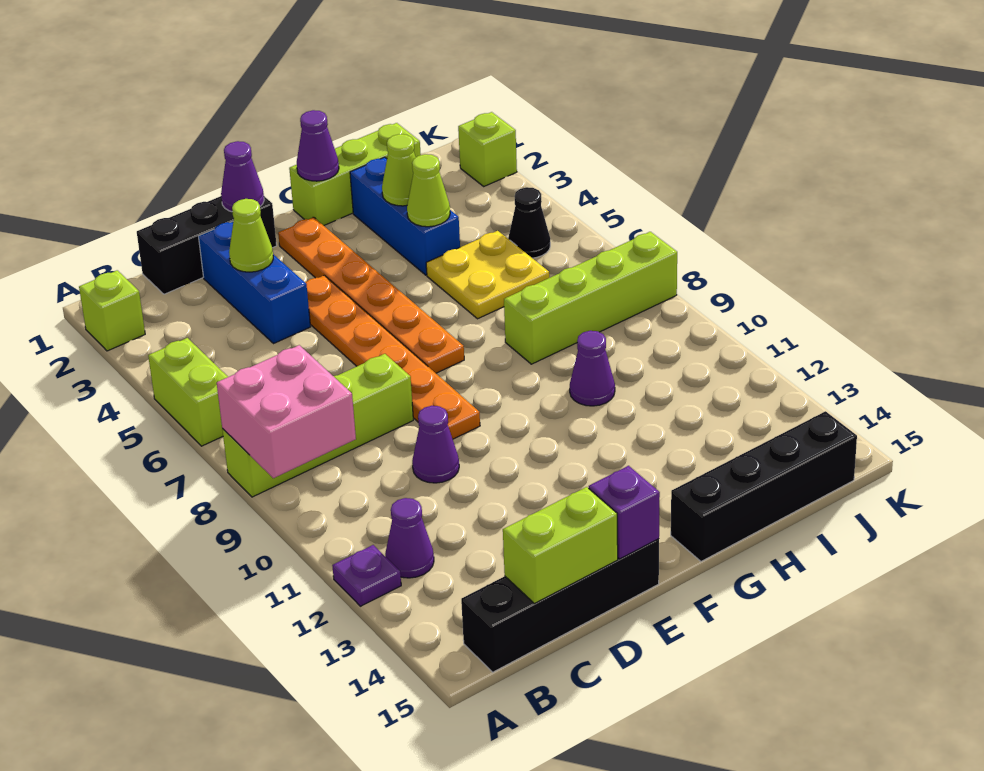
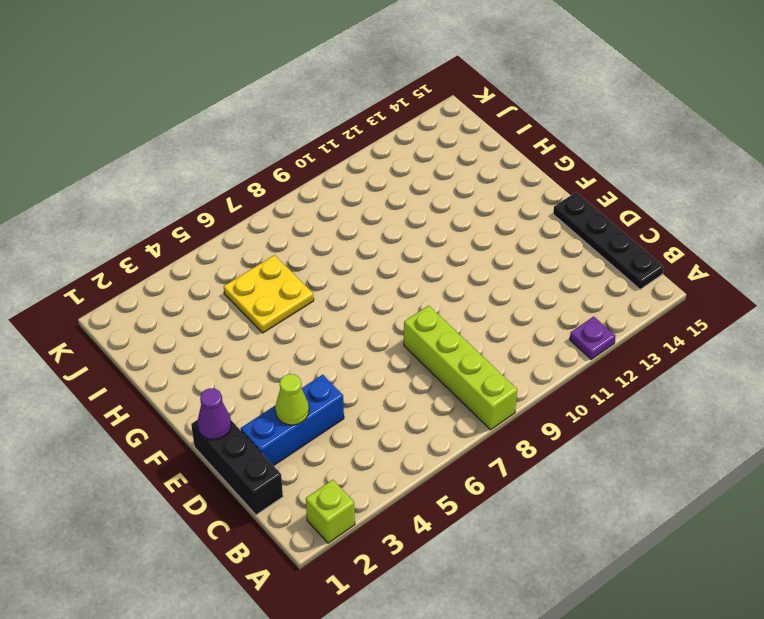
black 1x4 plate [553,192,664,289] -> black 1x4 brick [461,539,659,672]
none -> lime 1x2 brick [148,338,228,446]
none -> purple 1x1 cone [385,498,434,578]
none -> purple 1x1 cone [412,406,459,483]

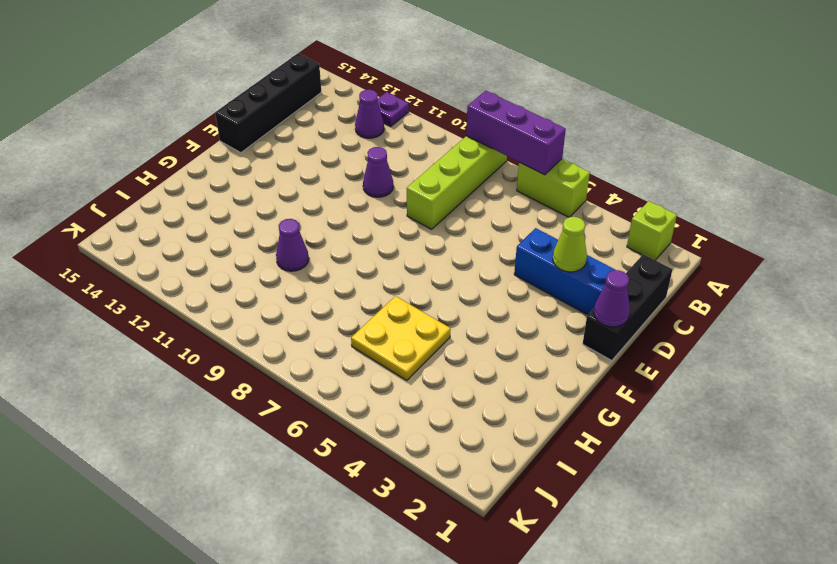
purple 1x3 brick [466,91,566,175] -> pink 2x2 brick [217,345,356,478]
none -> orange 1x6 plate [305,275,480,439]
none -> orange 1x6 plate [278,217,464,373]
none -> lime 1x3 brick [289,123,421,226]

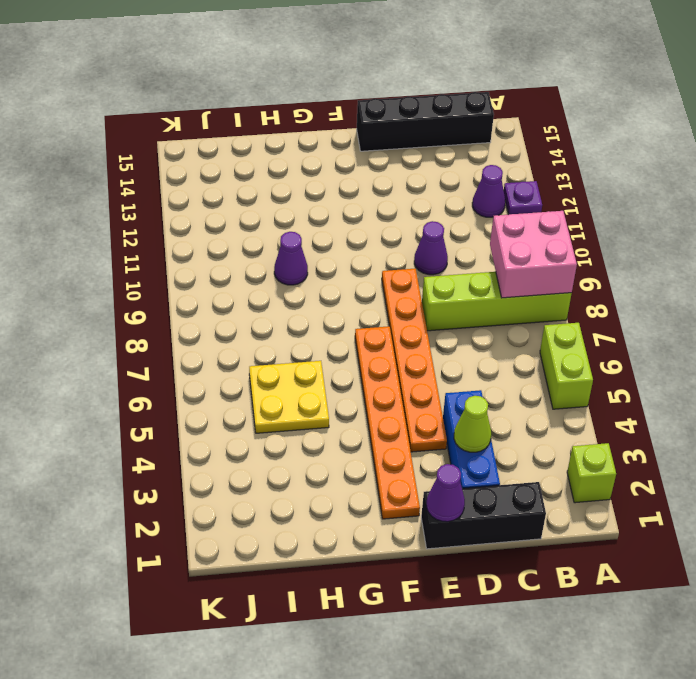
none -> lime 1x3 brick [289,123,421,226]
none -> black 1x4 brick [671,411,857,561]
none -> blue 1x3 brick [350,157,460,275]

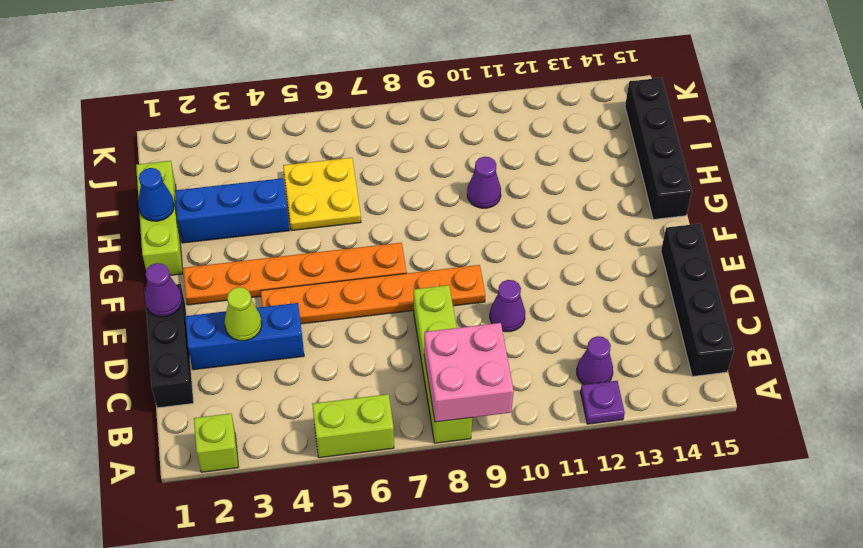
blue 1x1 cone [138,168,174,221] -> none
none -> lime 1x4 brick [504,232,677,364]
none -> black 1x1 cone [508,187,550,258]
none -> lime 1x1 brick [458,112,517,186]

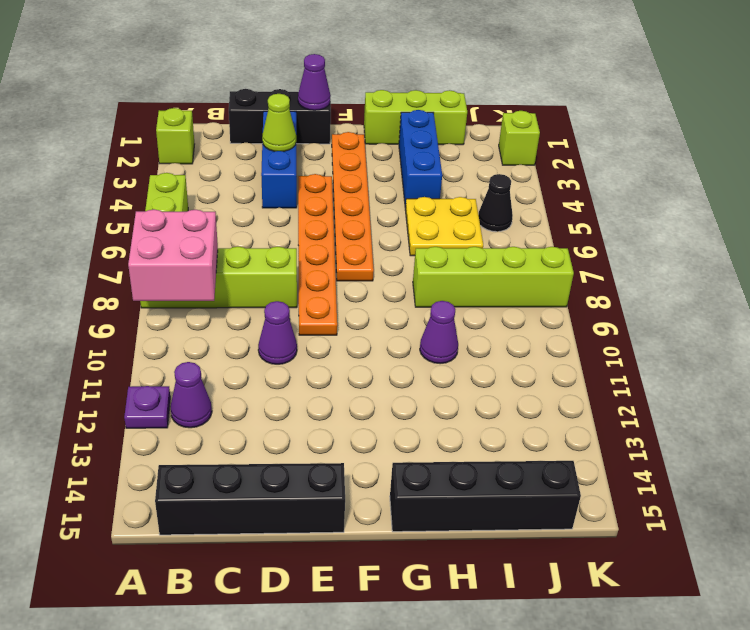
none -> lime 1x2 brick [503,487,618,603]
none -> purple 1x1 brick [589,466,660,559]
none -> purple 1x1 cone [297,110,339,181]

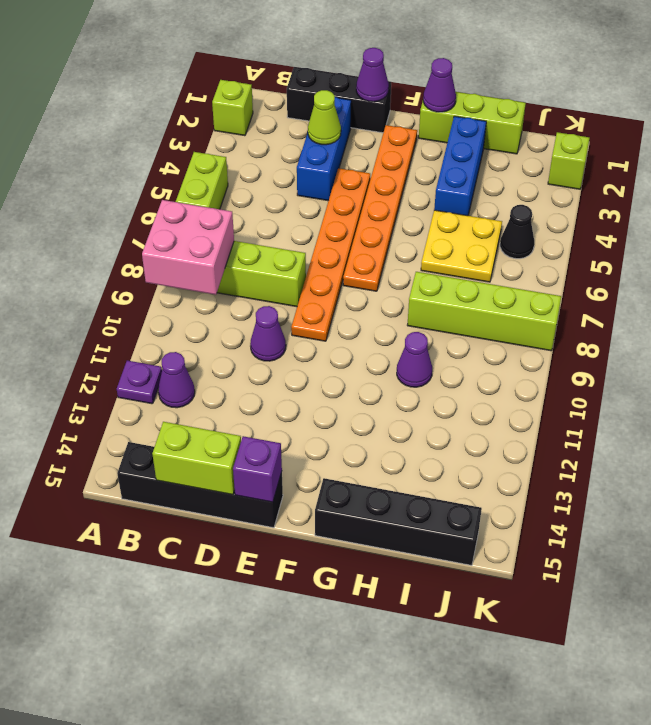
none -> lime 1x1 cone [382,134,416,206]
none -> lime 1x1 cone [407,154,450,227]

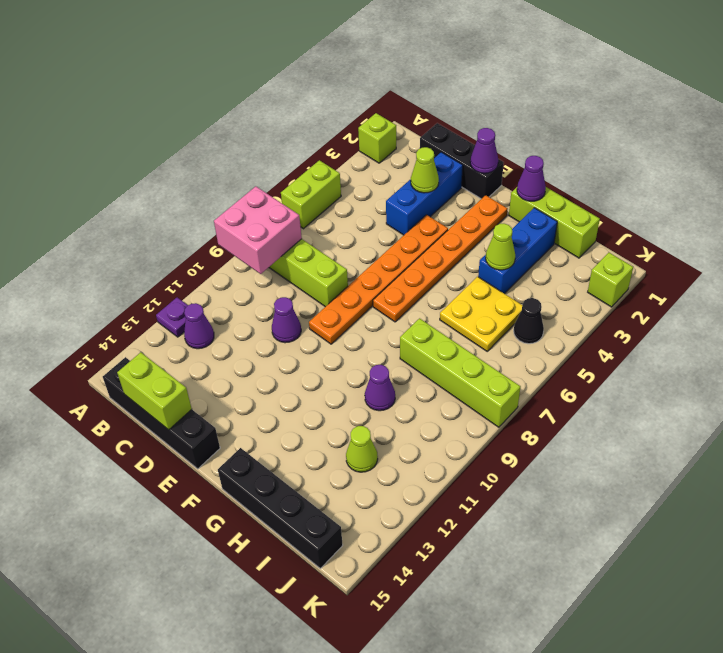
lime 1x1 cone [346,426,378,472] -> lime 1x1 cone moved to [382,134,416,206]
none -> purple 1x1 brick [589,466,660,559]

